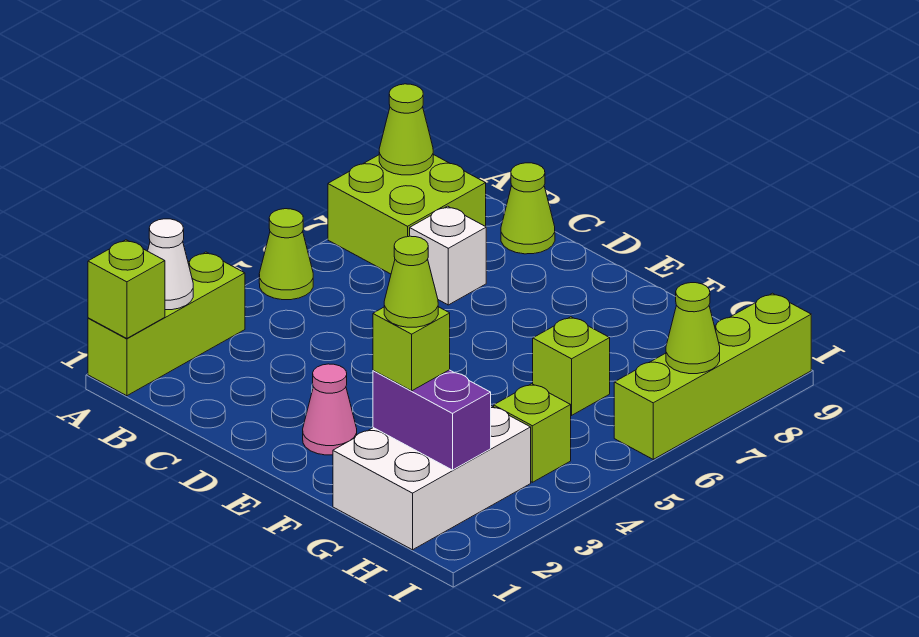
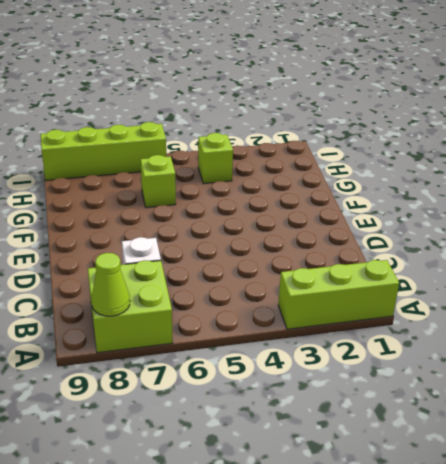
none -> lime 1x1 cone [259,209,313,300]
none -> lime 1x1 cone [501,163,555,254]
none -> pink 1x1 cone [303,364,357,455]

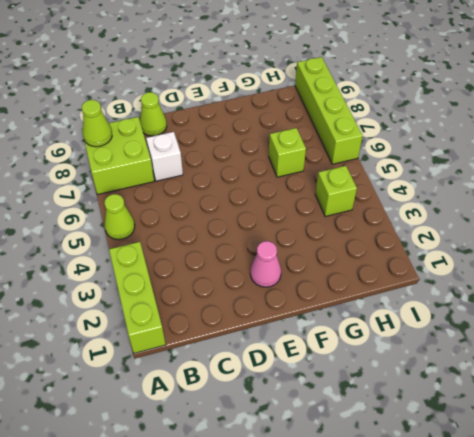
none -> white 2x3 brick [333,406,531,550]
none -> lime 1x1 brick [88,240,165,338]
none -> white 1x1 cone [148,219,193,310]

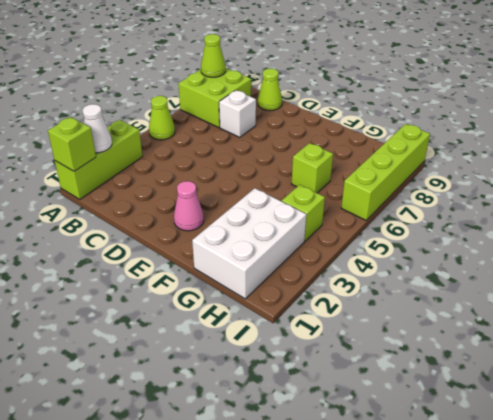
none -> purple 1x2 brick [373,370,491,470]
none -> lime 1x1 cone [666,283,720,374]
none -> lime 1x1 brick [373,307,450,391]

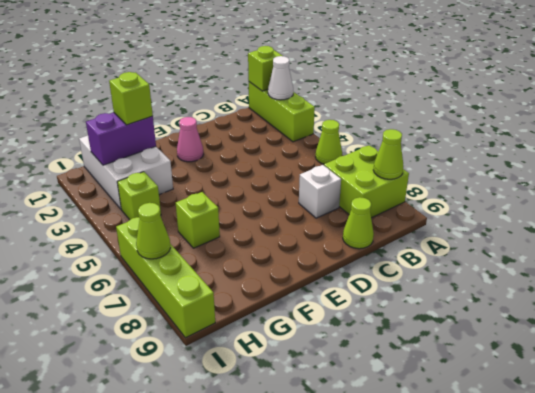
none -> lime 1x1 cone [384,236,438,327]

